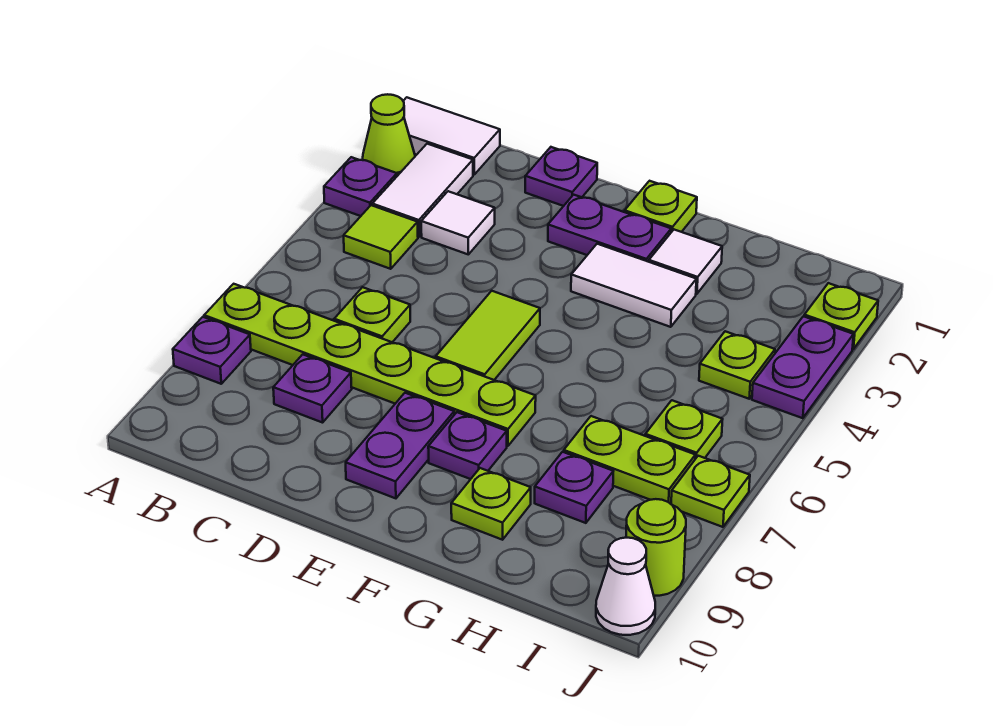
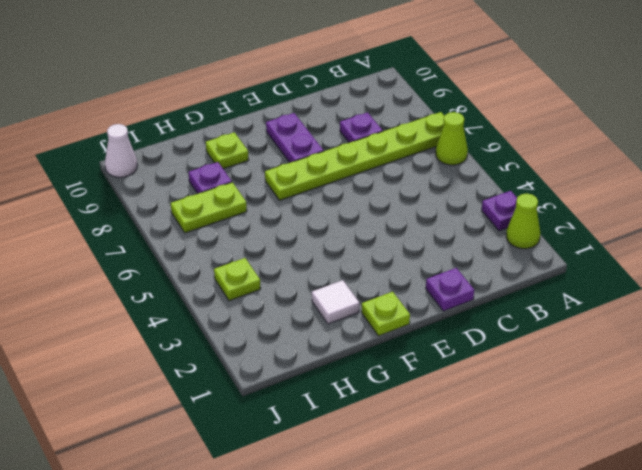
lime 1x1 cone [436,112,468,165] -> none
none -> white 1x2 tile [403,97,500,175]
none -> purple 1x1 plate [173,317,251,384]
none -> white 1x2 tile [372,144,473,237]

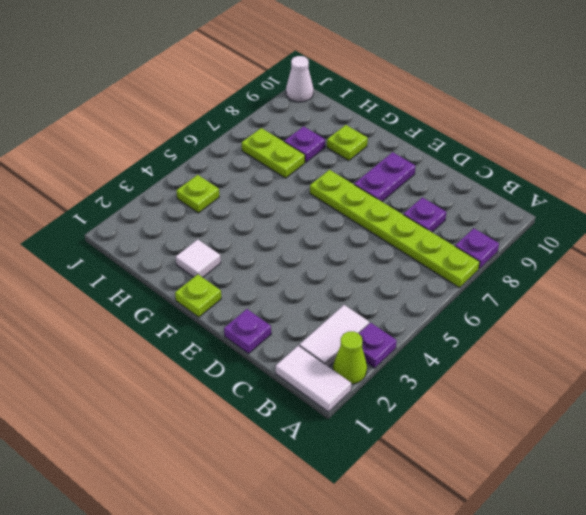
none -> lime 1x1 tile [344,205,418,269]
none -> white 1x1 tile [421,191,495,254]
none -> lime 1x1 plate [334,287,410,342]

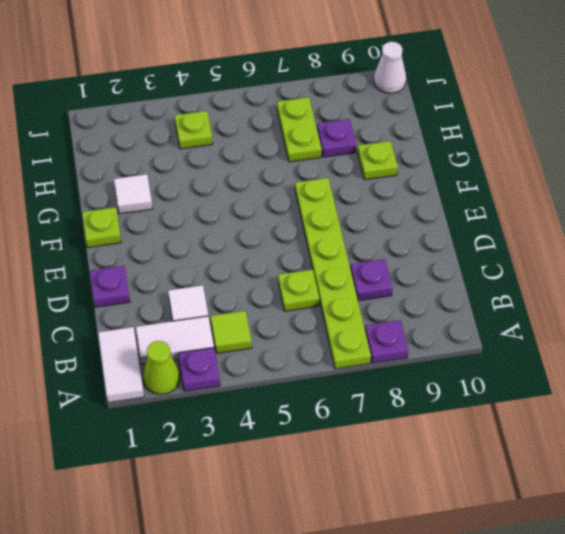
none -> purple 1x2 plate [548,195,671,262]
none -> lime 1x2 tile [436,291,540,380]
none -> purple 1x2 plate [346,393,454,498]

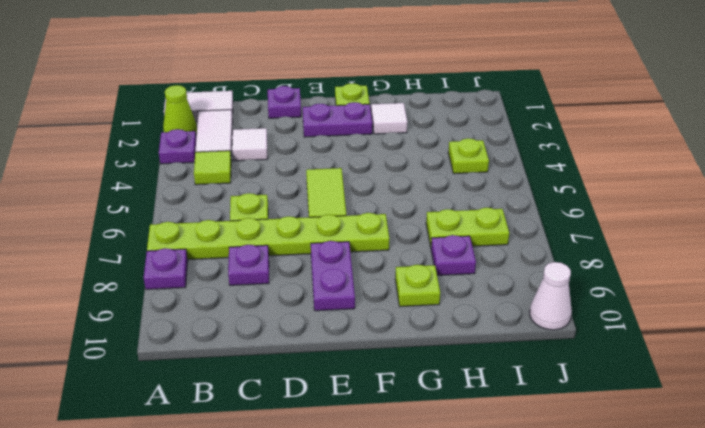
none -> white 1x2 tile [571,244,696,327]
none -> purple 1x1 plate [428,412,507,479]
none -> lime 1x1 plate [645,400,723,459]

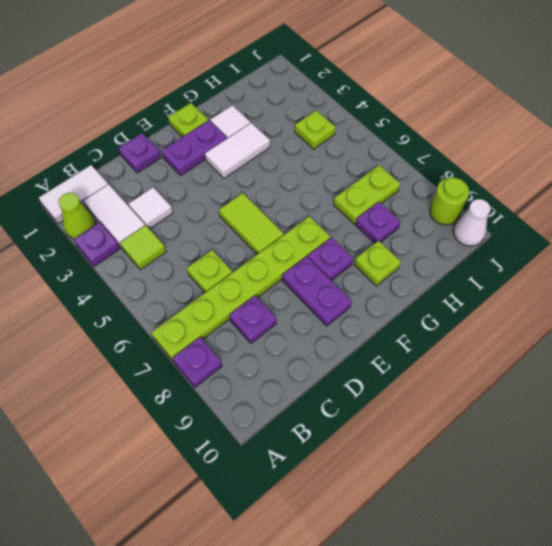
none -> lime 1x1 plate [645,400,723,459]
none -> lime 1x1 plate [804,283,878,349]
none -> purple 1x2 plate [752,316,854,418]

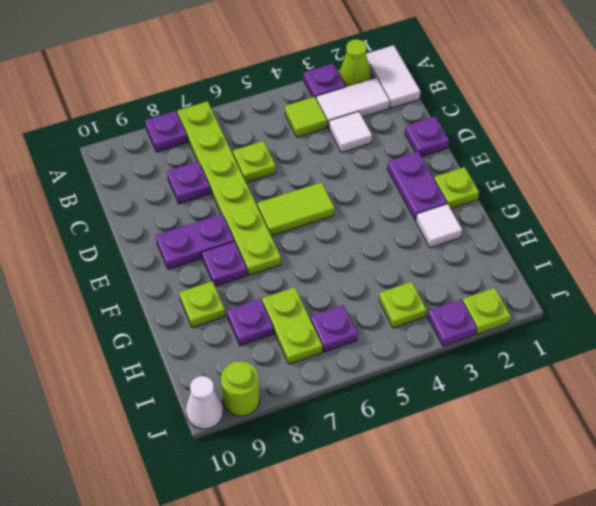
purple 1x1 plate [310,305,357,352] -> lime 1x1 plate [645,400,723,459]
purple 1x1 plate [428,299,477,346] -> purple 1x2 plate [752,316,854,418]
none -> white 1x2 tile [571,244,696,327]
none -> lime 1x1 plate [671,456,750,527]

